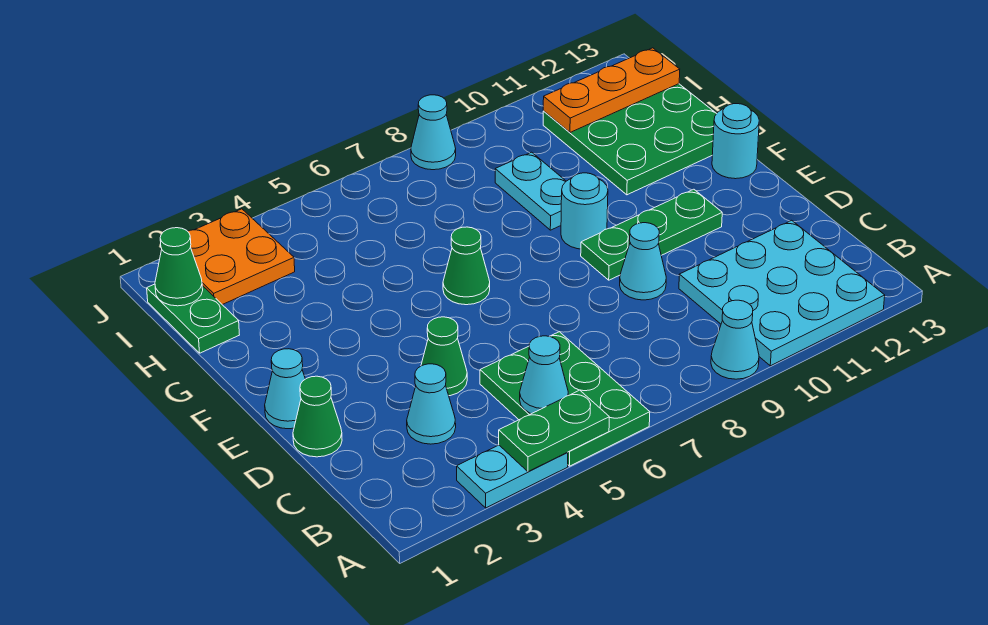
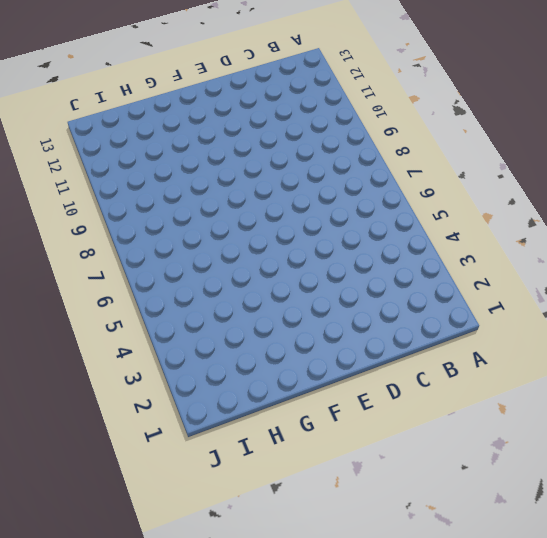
none -> cyan 1x2 plate [457,445,568,508]
none -> green 2x3 plate [480,332,650,466]
none -> cyan 1x1 cone [711,300,759,379]

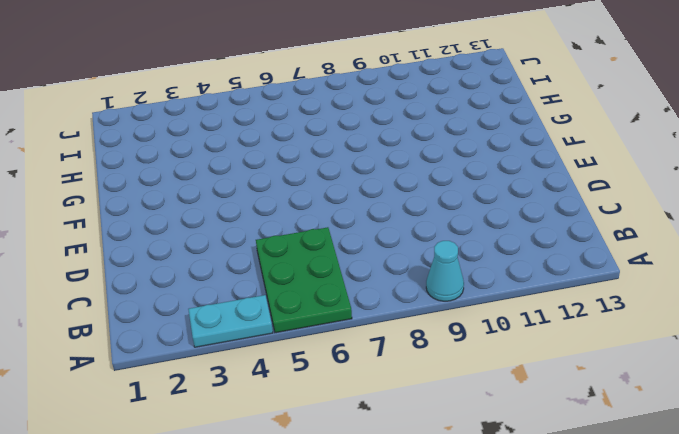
none -> cyan 3x3 plate [679,220,885,366]
none -> cyan 1x1 cone [407,364,456,444]
none -> green 1x1 cone [293,376,342,457]

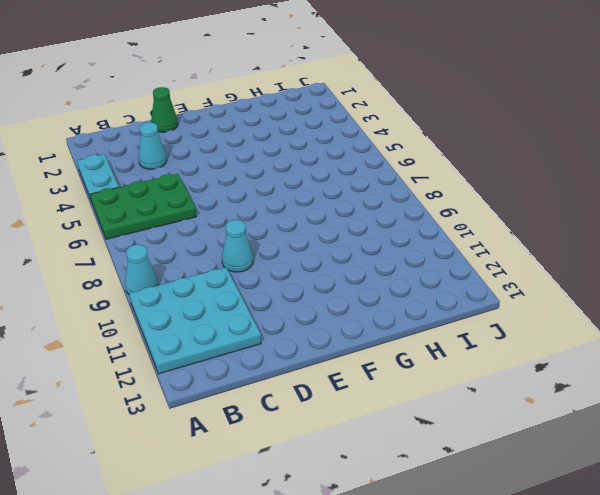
none -> green 1x1 cone [421,317,467,396]
none -> cyan 1x1 cone [265,349,305,429]
none -> green 1x3 plate [581,189,722,280]

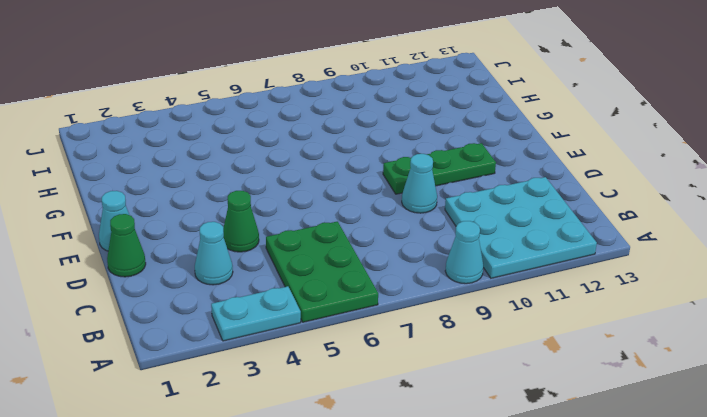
none -> green 1x1 cone [443,227,490,305]
none -> cyan 1x1 round brick [561,173,608,249]
none -> cyan 1x1 round brick [712,104,759,179]

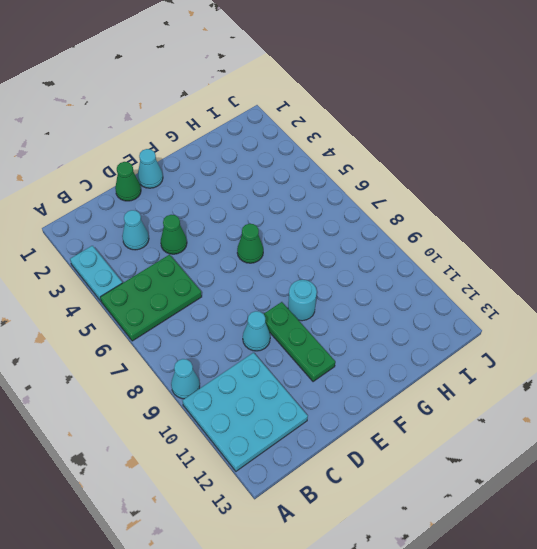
none -> cyan 1x1 round brick [712,104,759,179]
none -> cyan 1x2 plate [495,152,566,230]
none -> green 3x3 plate [543,84,717,195]

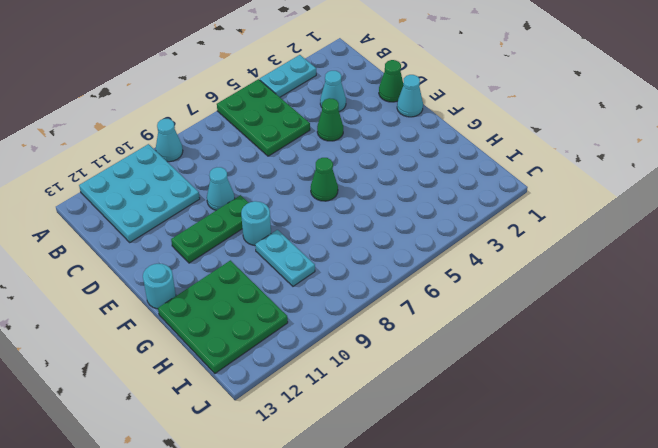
none -> green 1x2 plate [147,284,239,353]
none -> orange 2x2 plate [188,209,295,305]
none -> cyan 1x1 cone [411,95,456,170]

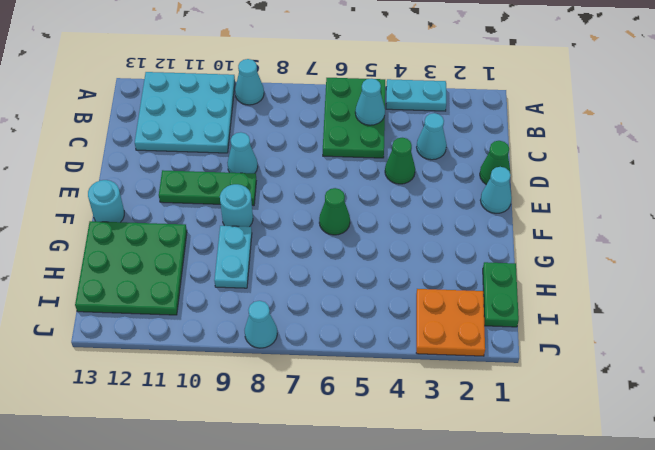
none -> green 1x2 plate [499,390,609,472]
none -> green 1x1 cone [155,228,203,306]
none -> orange 1x3 plate [543,48,680,132]

